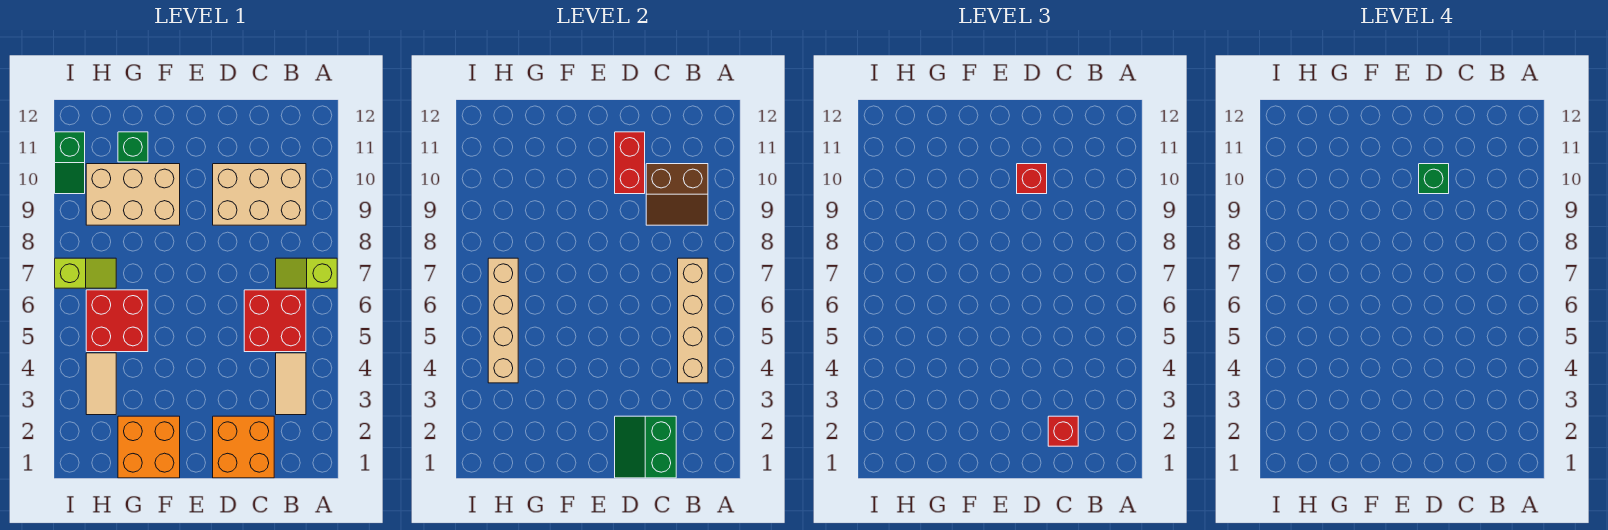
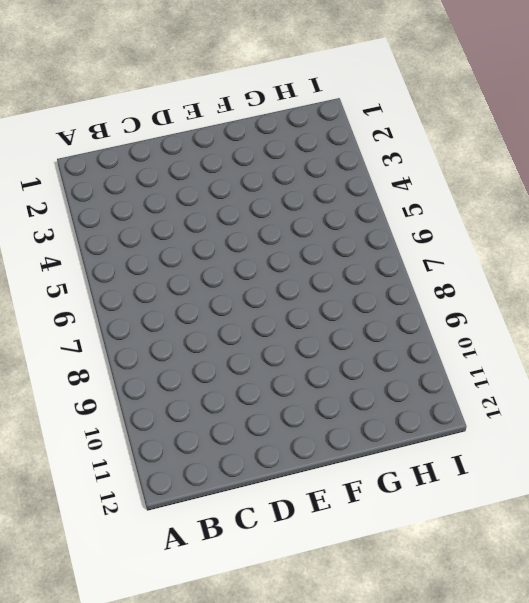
none -> lime 1x2 slope [276,258,337,288]
none -> tan 1x2 tile [276,353,306,415]
none -> red 2x2 brick [244,290,306,352]

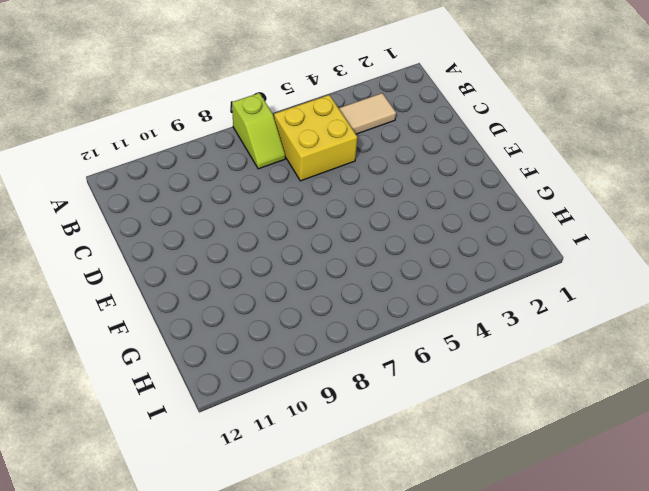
yellow 2x2 brick [274,95,357,181] -> red 2x2 brick [244,290,306,352]
none -> tan 2x3 brick [213,164,306,225]
none -> orange 2x2 brick [213,416,274,478]
none -> orange 2x2 brick [118,416,180,478]

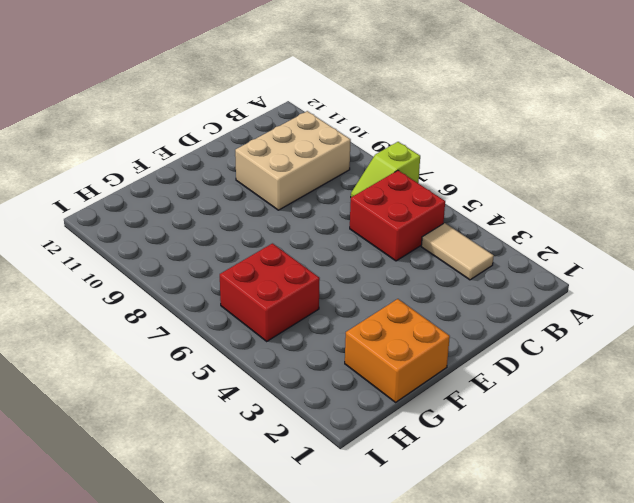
none -> orange 2x2 brick [213,416,274,478]
none -> tan 2x3 brick [86,164,180,225]
none -> green 1x1 brick [118,132,148,162]

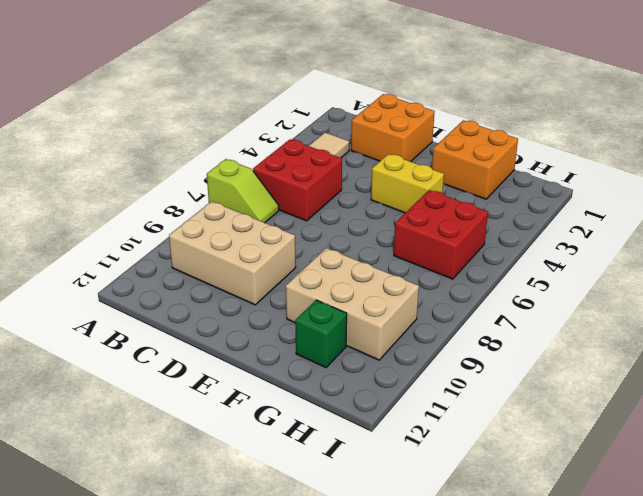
yellow 1x2 brick [371,154,444,213] -> none
none -> tan 1x2 tile [86,353,116,415]
none -> lime 1x2 slope [55,258,116,288]
none -> green 1x2 slope [55,132,85,194]

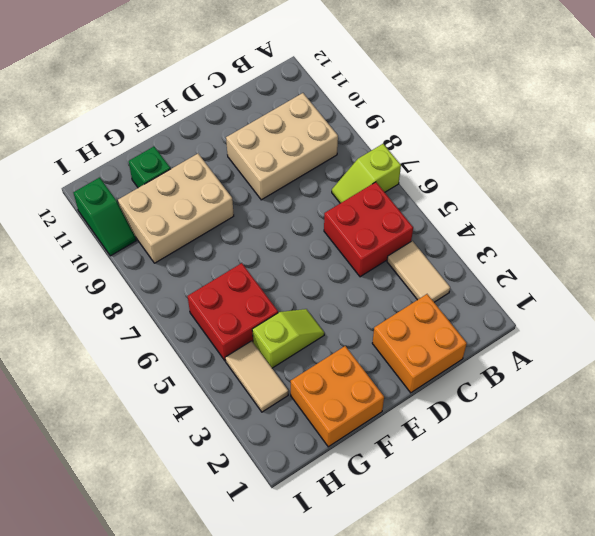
lime 1x2 slope [252,309,324,368] -> lime 1x2 slope moved to [55,258,116,288]
none -> tan 1x4 brick [678,258,708,383]
none -> brown 2x2 slope [646,164,708,225]
none -> green 2x2 slope [615,416,676,478]

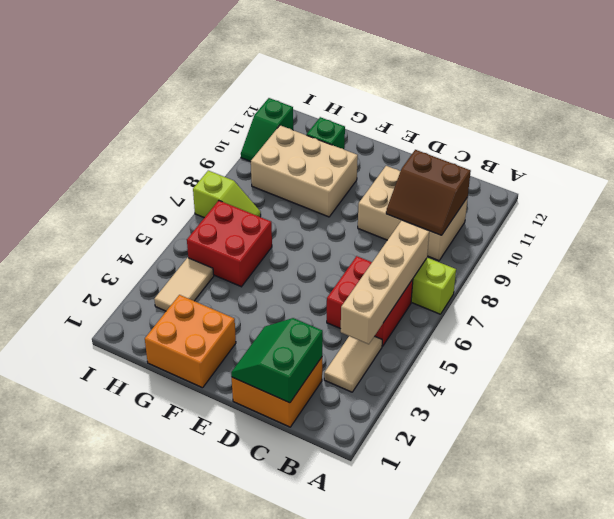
none -> red 1x2 brick [615,132,645,194]
none -> tan 1x4 brick [488,258,518,383]
none -> red 1x1 brick [1048,416,1078,446]

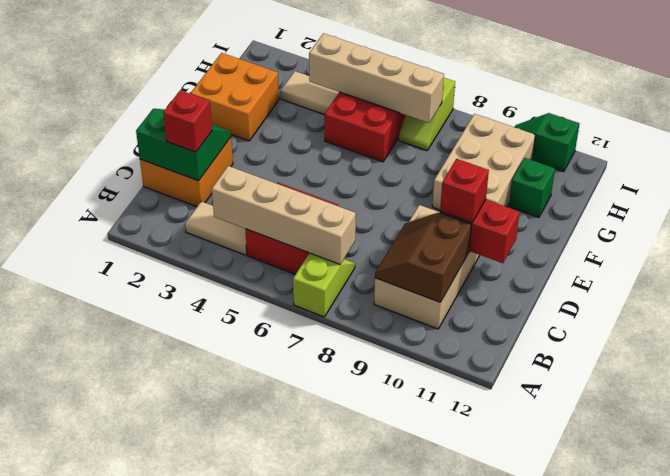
none -> green 1x1 brick [1419,164,1449,194]

